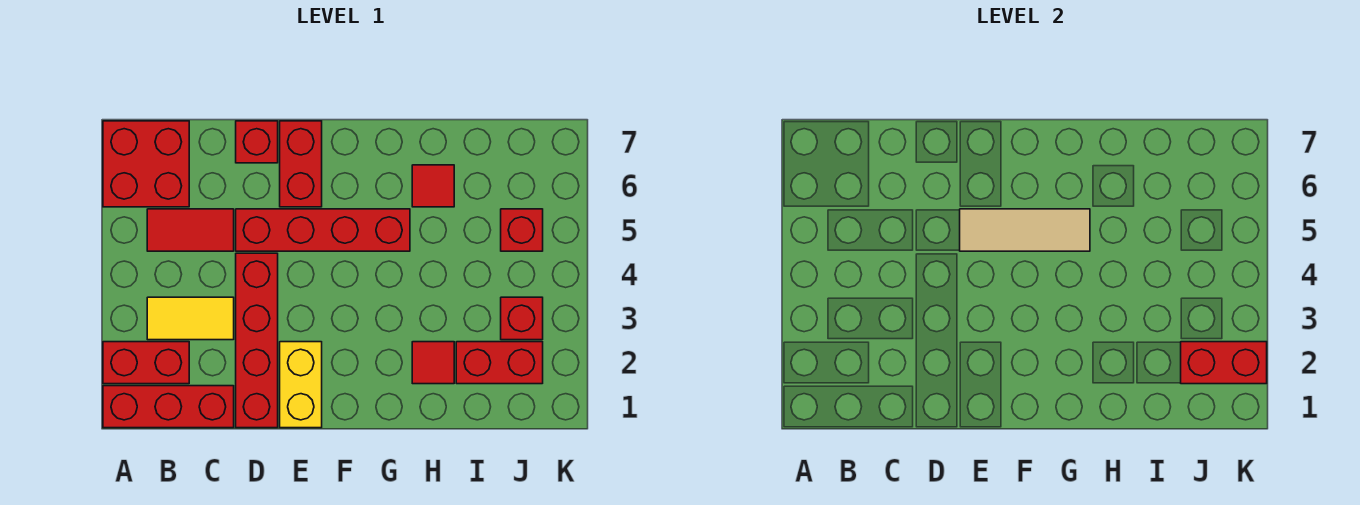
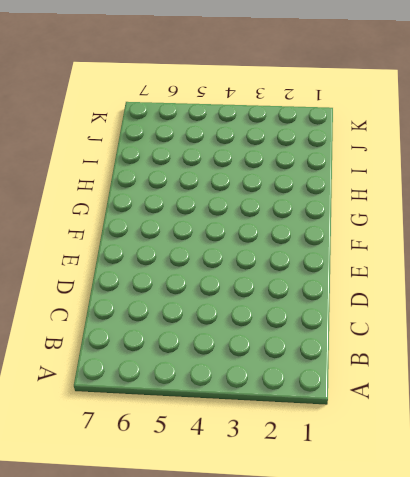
none -> red 1x3 brick [103,386,234,428]
none -> red 1x2 brick [103,342,189,384]
none -> red 2x2 brick [103,121,189,207]

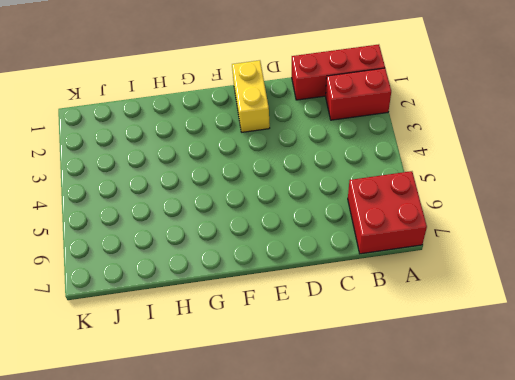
none -> yellow 1x2 tile [147,297,234,340]
none -> red 1x2 tile [147,209,234,251]
none -> red 1x4 brick [236,253,278,428]

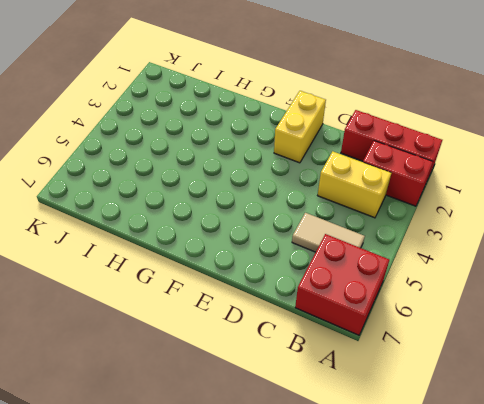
yellow 1x2 brick [318,151,391,218] -> yellow 1x2 tile [147,297,234,340]
tan 1x2 tile [292,213,365,252] -> red 1x2 tile [147,209,234,251]
none -> red 1x4 brick [236,253,278,428]
none -> red 1x4 brick [236,209,410,251]
none -> red 1x1 brick [236,121,278,163]

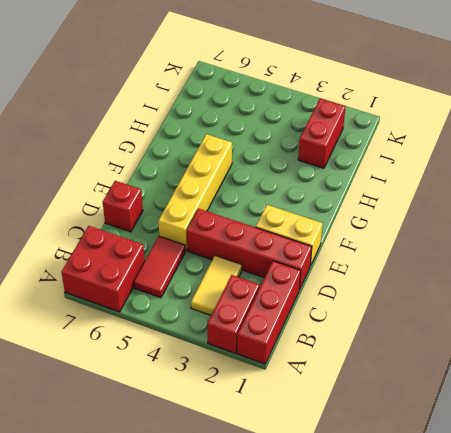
yellow 1x4 brick [158,134,232,251] -> red 1x4 brick [236,209,410,251]
none -> red 1x2 brick [280,121,322,207]
none -> red 1x1 tile [412,342,454,384]
none -> red 1x1 tile [412,165,454,207]

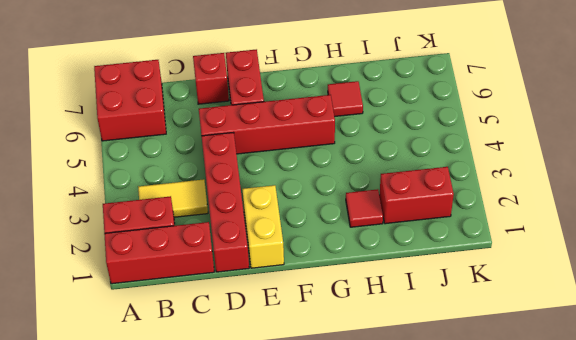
none -> red 1x2 tile [147,209,234,251]
none -> red 1x1 brick [501,297,543,340]
none -> red 1x1 brick [501,209,543,251]

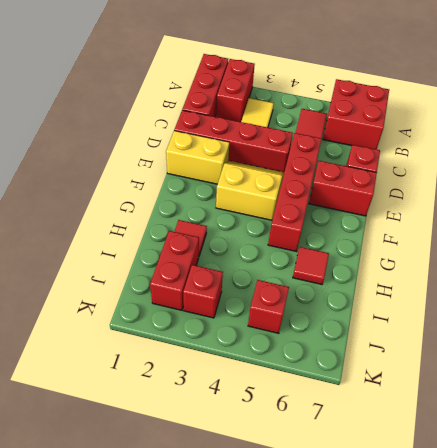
yellow 2x2 slope [216,161,284,220] -> none
none -> tan 1x3 tile [960,209,1090,251]
none -> red 1x2 brick [1181,342,1267,384]

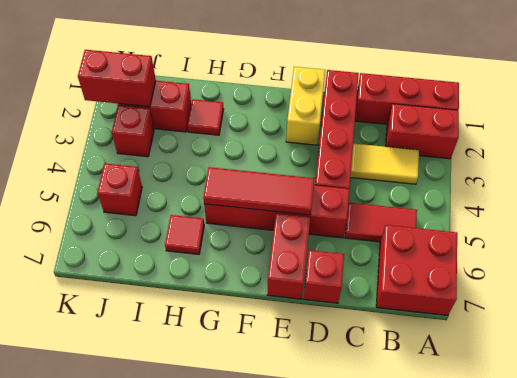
red 1x3 tile [203,167,314,215] -> tan 1x3 tile [960,209,1090,251]

